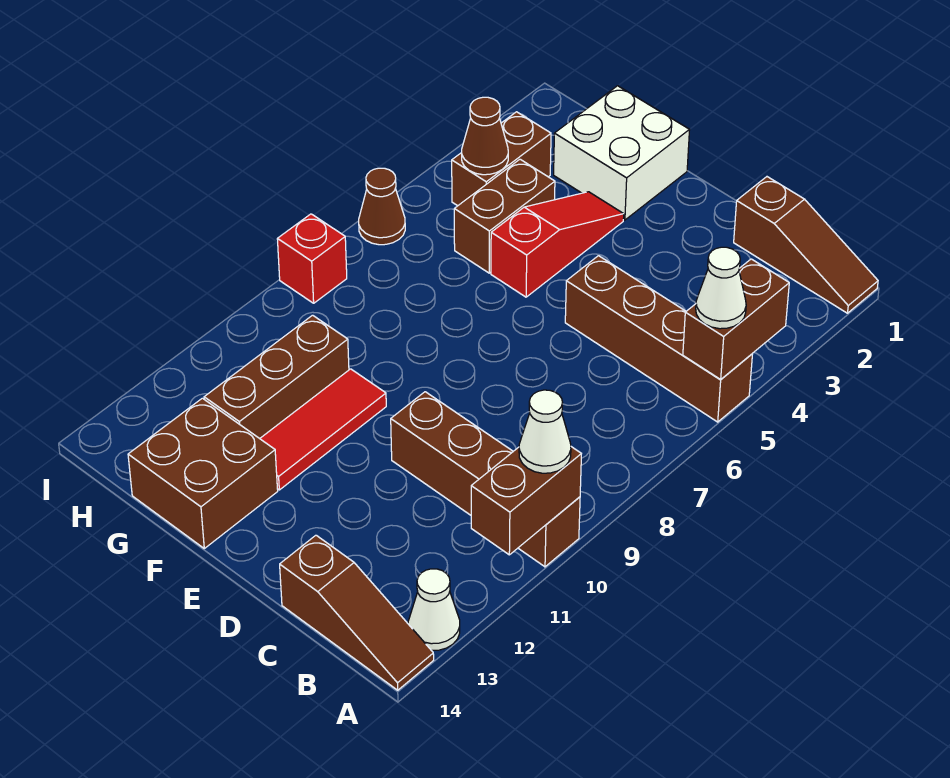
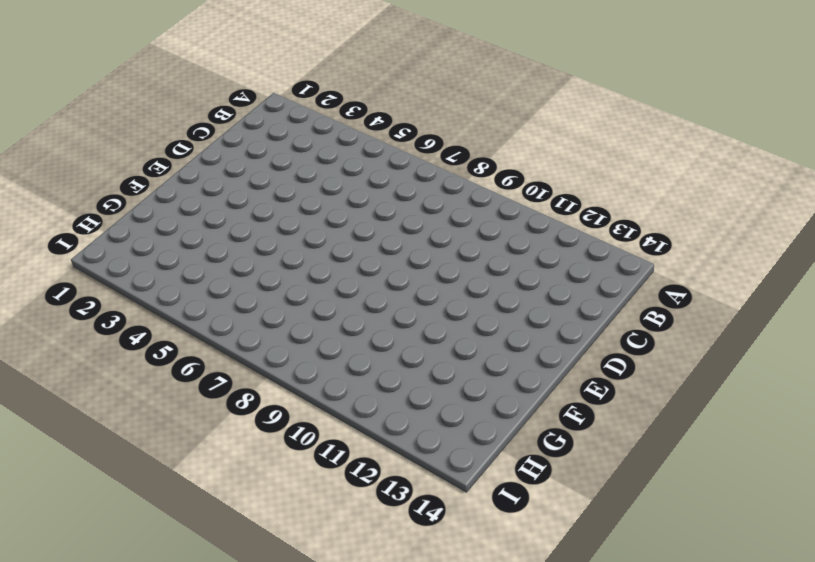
none -> brown 1x3 slope [734,177,878,313]
none -> brown 1x4 brick [565,256,752,422]
none -> brown 1x4 brick [391,392,580,567]

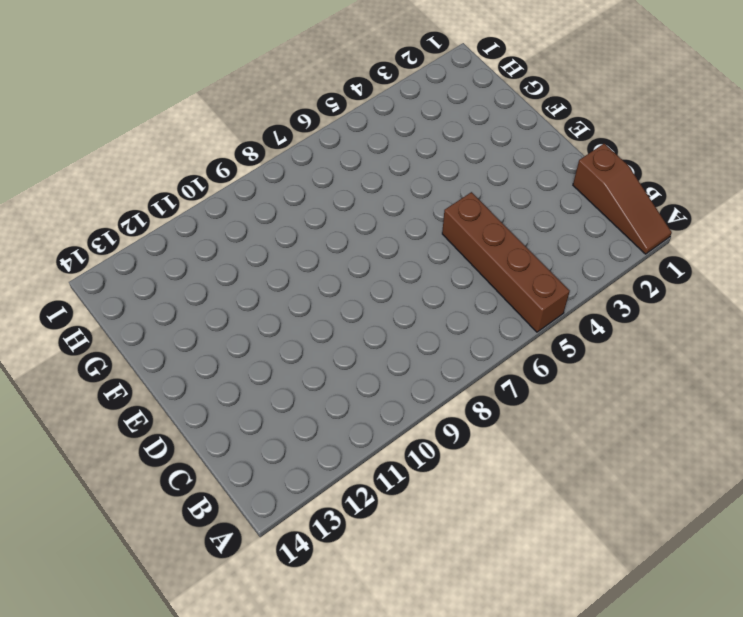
none -> brown 1x4 brick [391,392,580,567]
none -> white 1x1 cone [408,569,460,650]
none -> brown 1x3 slope [280,535,434,690]

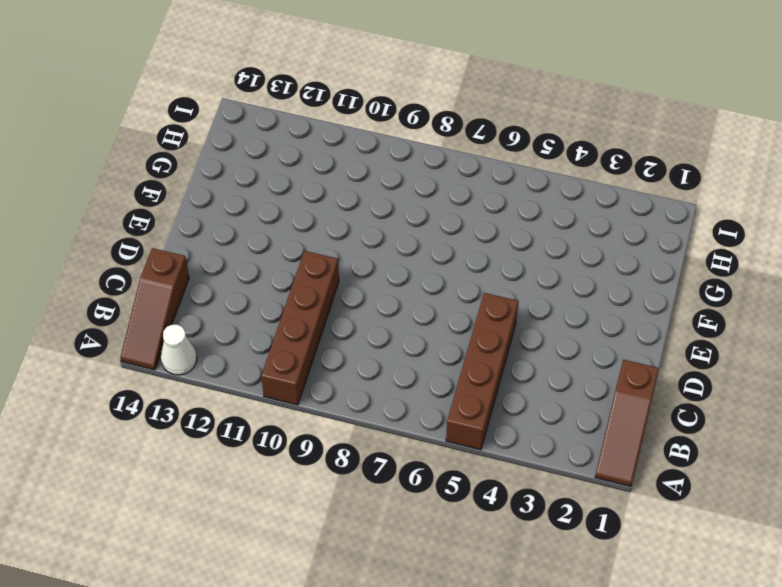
none -> white 2x2 brick [554,86,689,220]
none -> red 1x3 slope [491,192,624,297]
none -> red 1x3 tile [260,369,386,490]

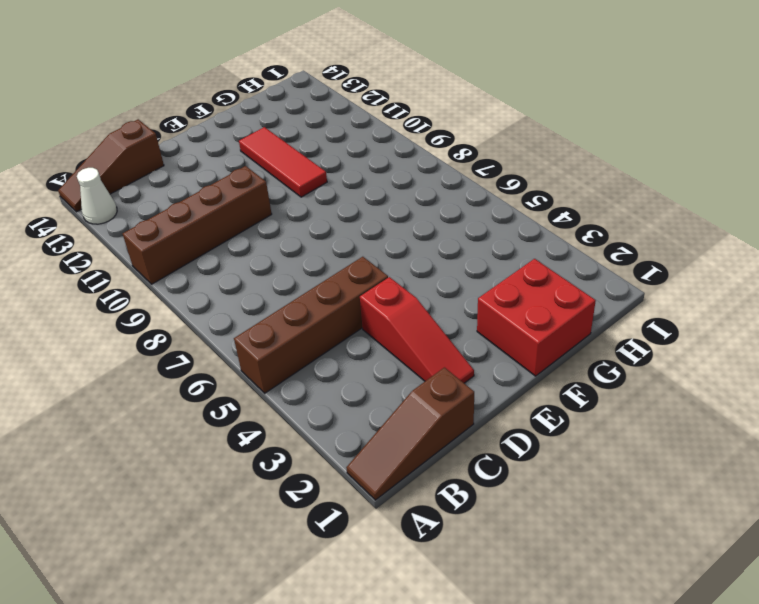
red 1x3 slope [360,277,474,383] -> red 1x3 slope moved to [491,192,624,297]
red 2x2 brick [477,259,596,376] -> white 2x2 brick [554,86,689,220]
none -> brown 2x2 brick [128,398,278,548]
none -> brown 1x2 brick [454,159,555,273]
none -> brown 1x3 brick [204,315,349,439]

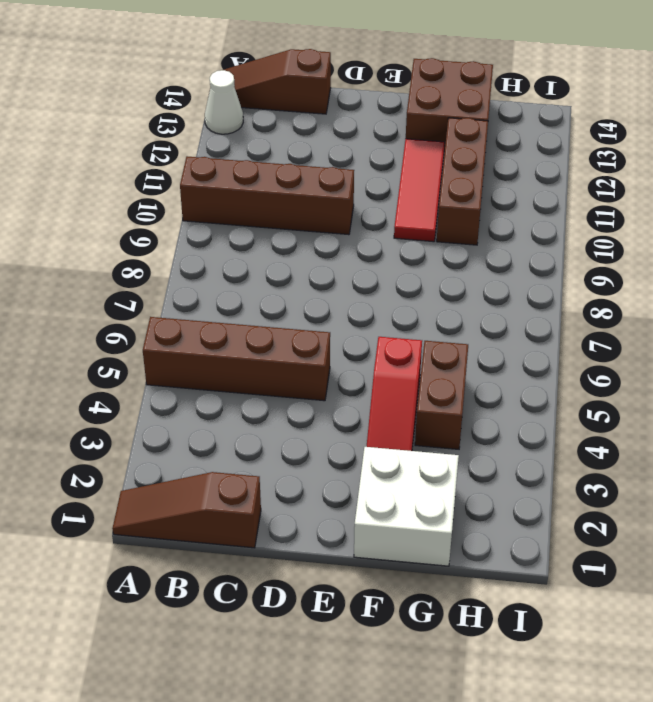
none -> brown 1x2 brick [452,112,551,206]
none -> brown 1x1 cone [359,168,405,245]
none -> red 1x1 brick [277,214,347,303]

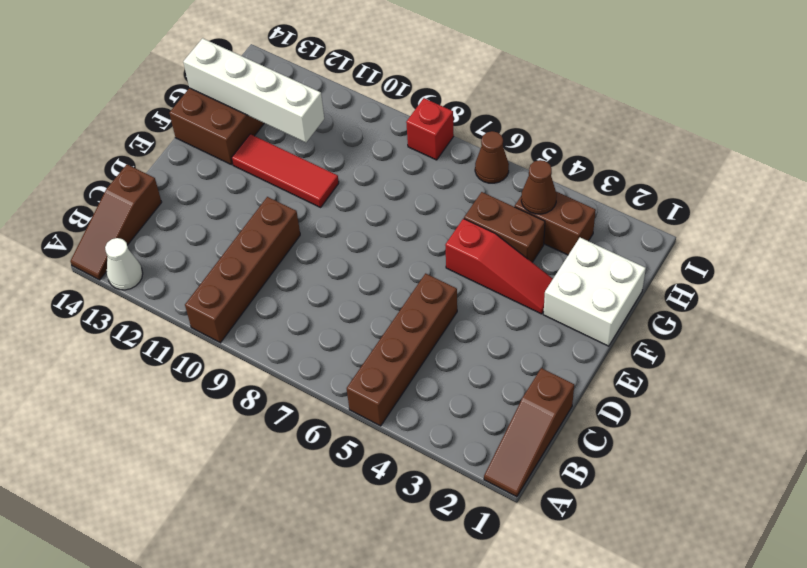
white 1x4 brick [183,38,324,142] -> none
none -> brown 1x3 brick [204,315,349,439]
none -> brown 1x2 brick [683,259,789,379]
none -> brown 1x2 brick [471,447,581,555]

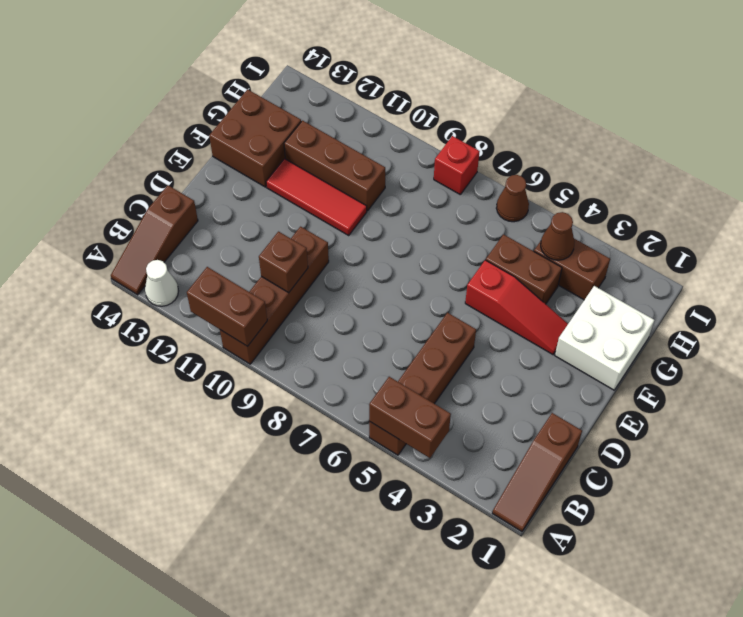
brown 1x1 brick [259,232,308,293] -> none
none -> white 1x1 cone [696,247,746,329]
none -> white 1x1 cone [519,390,571,473]

